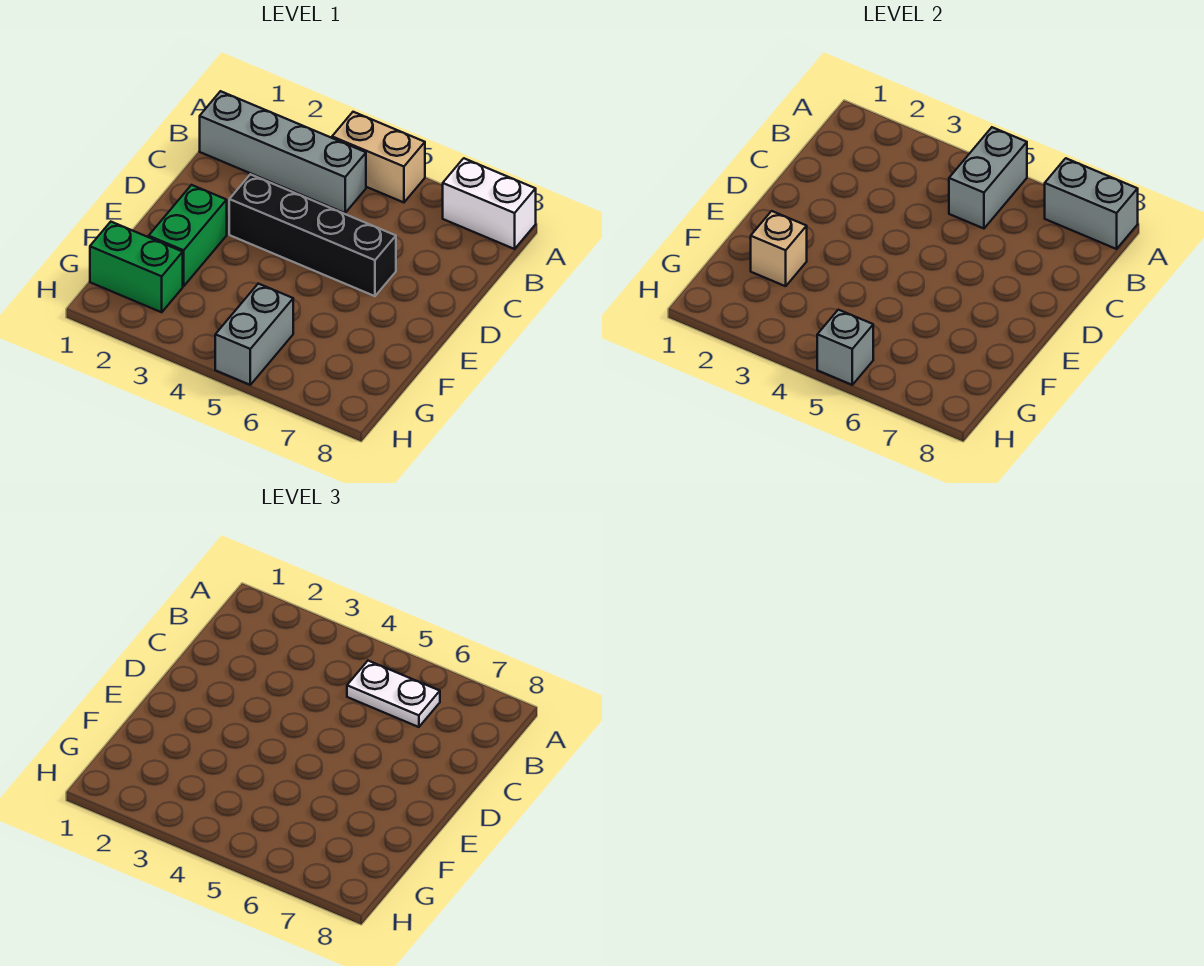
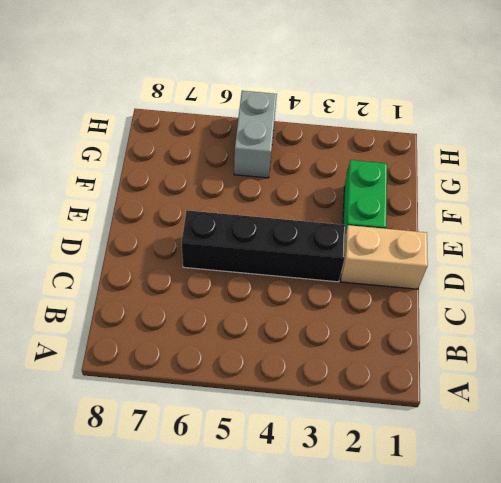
tan 1x2 brick [341,225,428,289] -> tan 1x2 brick moved to [332,112,425,202]
none -> white 1x2 brick [443,158,536,249]
none -> grey 1x4 brick [200,91,366,213]
none -> green 1x2 brick [90,222,183,312]

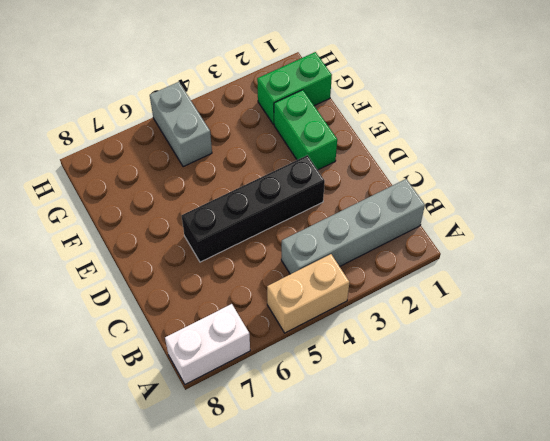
none -> grey 1x2 brick [949,127,1027,229]
none -> grey 1x2 brick [1045,158,1138,249]
none -> tan 1x1 brick [751,211,807,286]

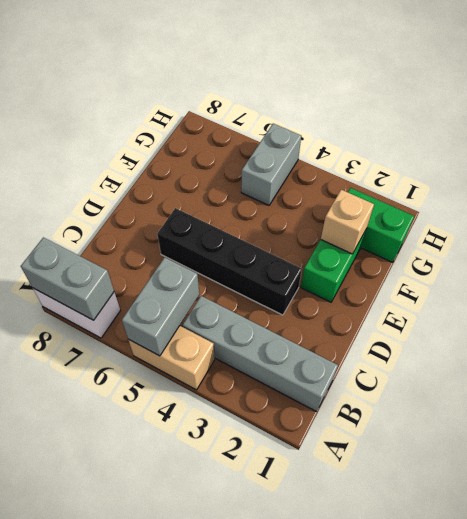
none -> grey 1x1 brick [817,310,873,385]
none -> white 1x2 plate [347,661,440,727]

